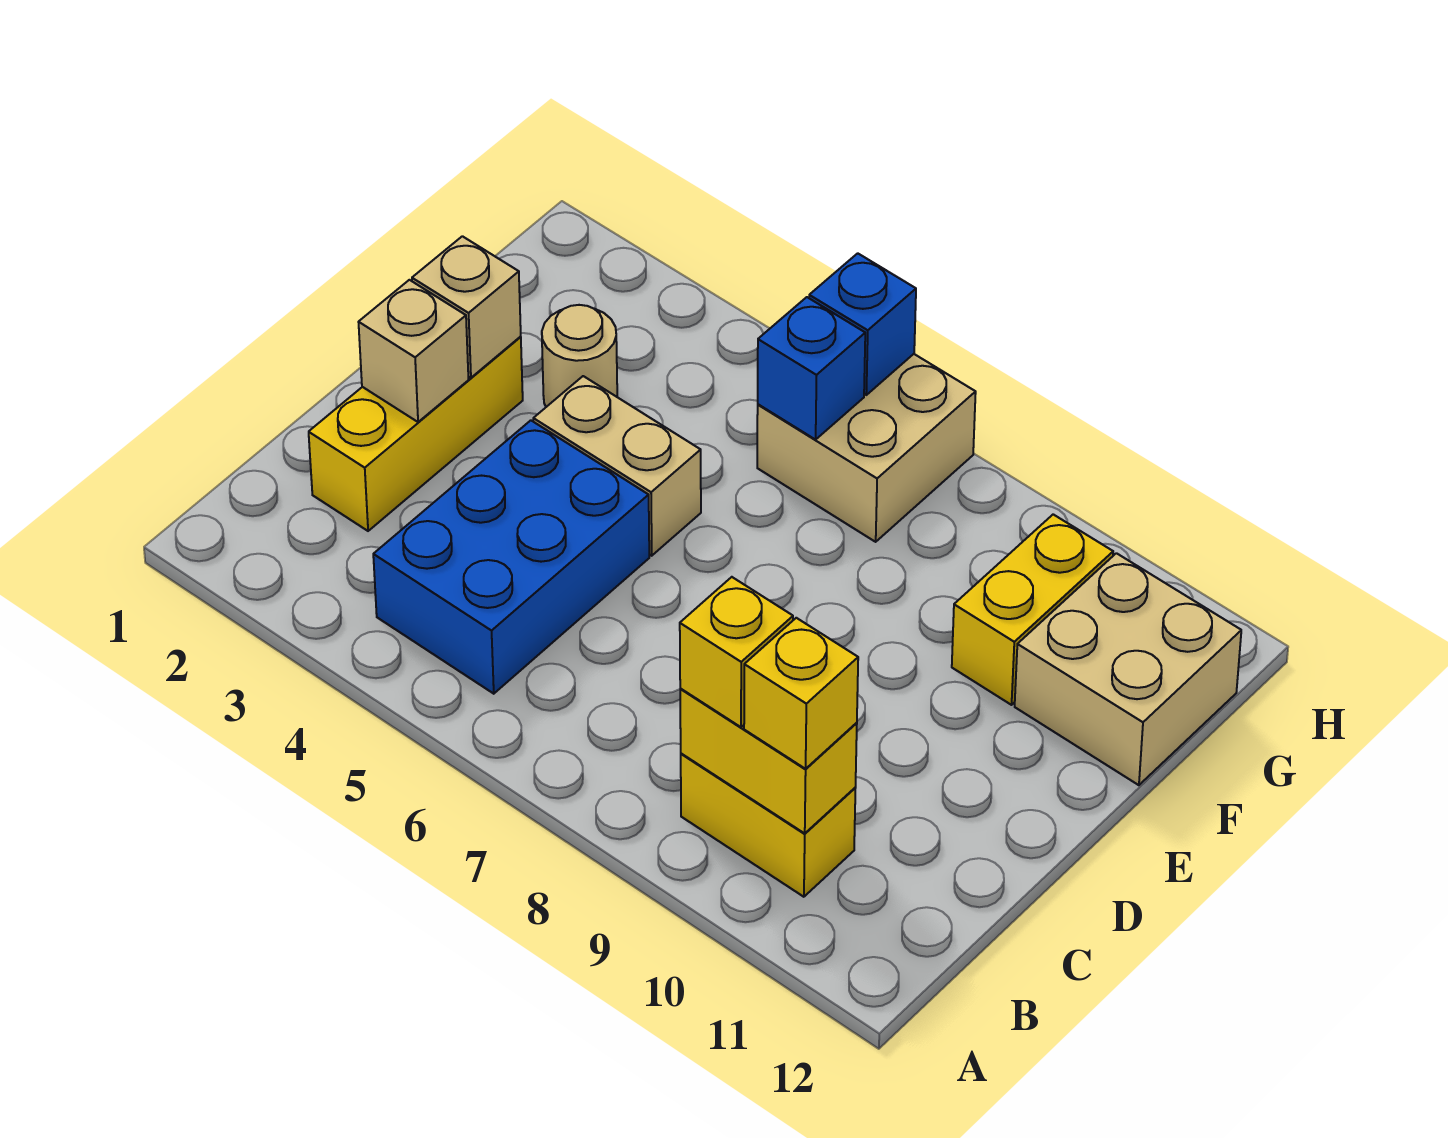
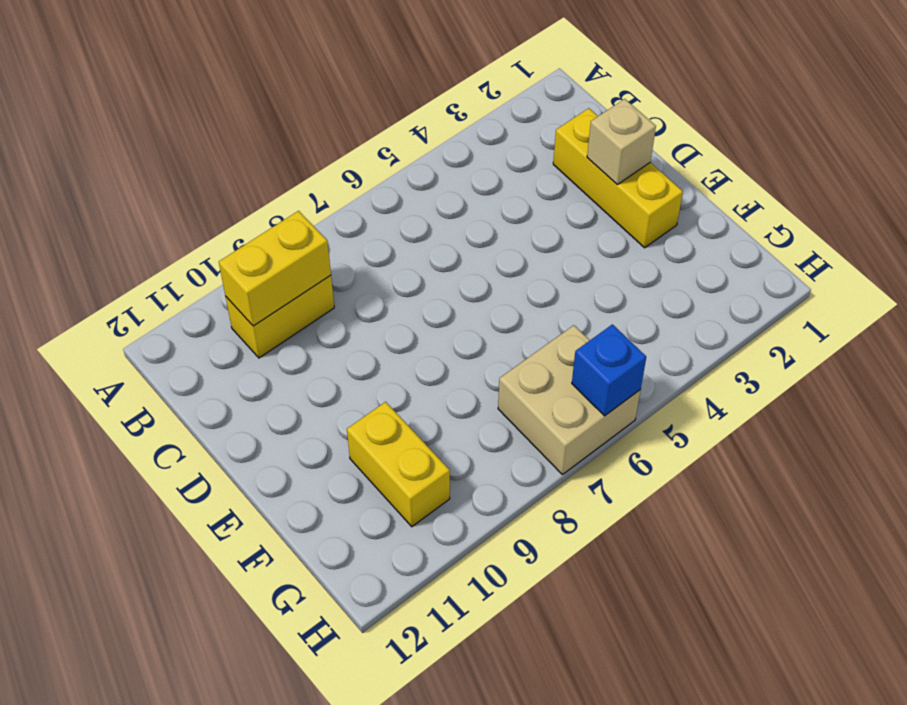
none -> blue 2x3 brick [373,420,649,694]
none -> tan 1x2 brick [533,376,701,556]
none -> tan 1x1 round brick [542,305,617,407]

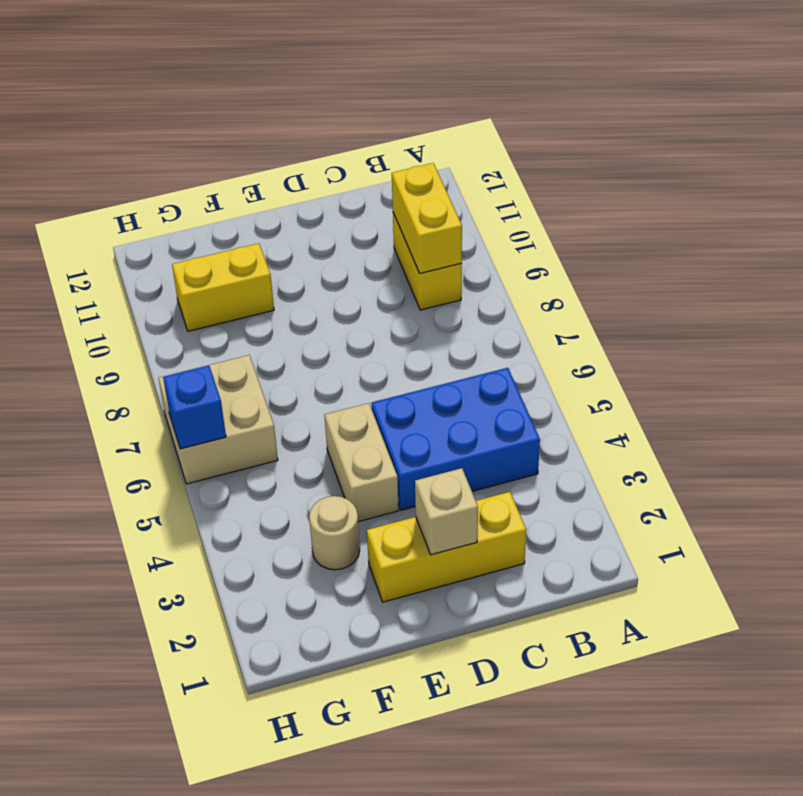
none -> tan 2x2 brick [1015,553,1241,785]
none -> tan 1x1 brick [412,236,521,378]
none -> blue 1x1 brick [758,297,865,440]

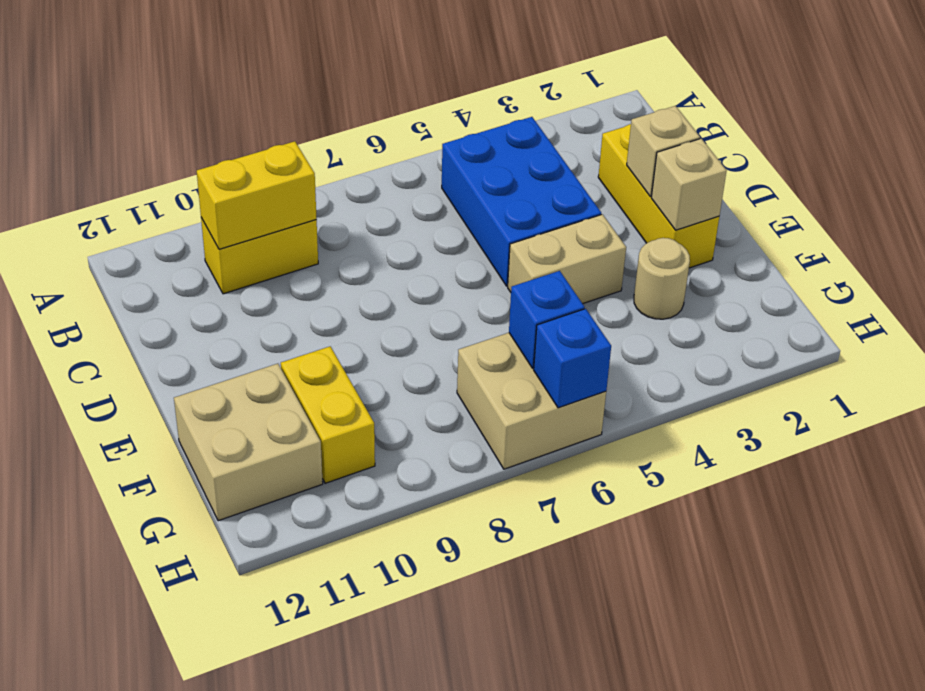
none -> yellow 1x1 brick [680,577,793,727]
none -> yellow 1x1 brick [744,618,858,769]

